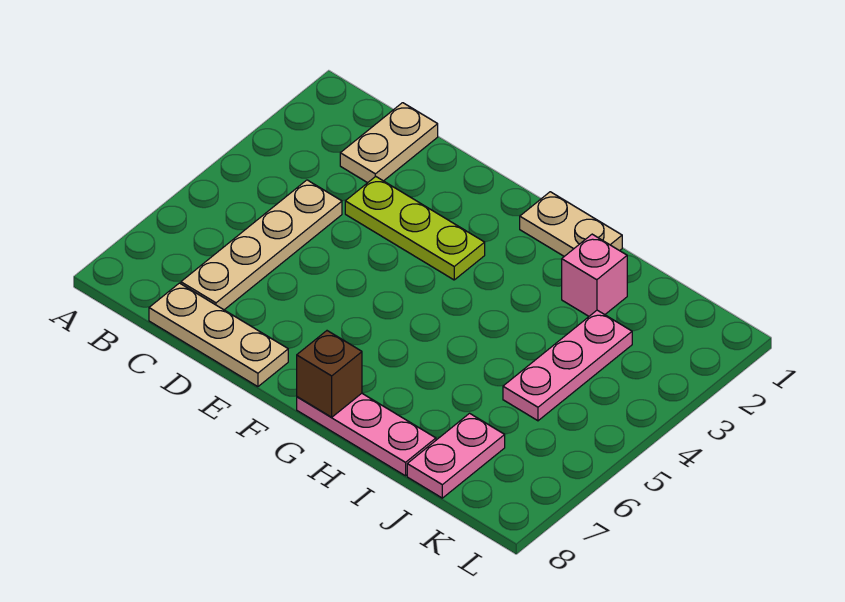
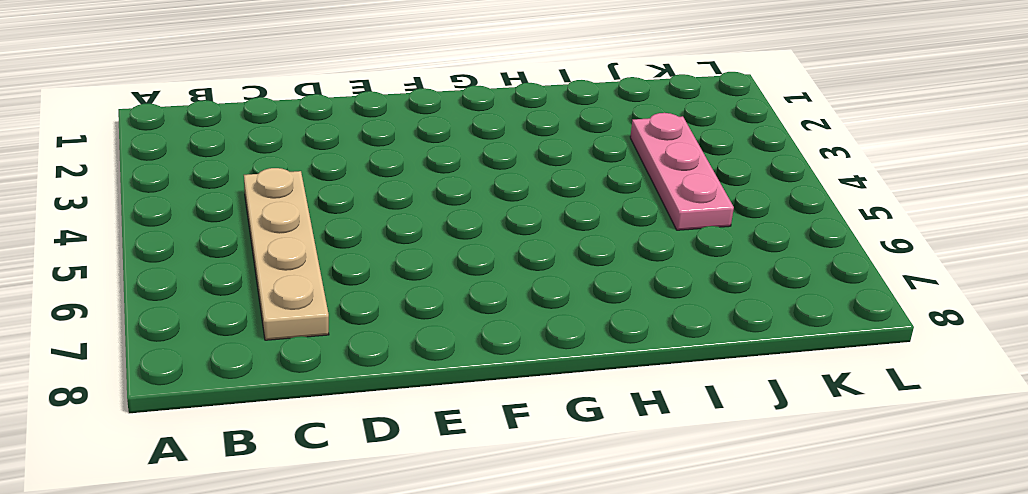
none -> tan 1x2 plate [340,103,438,183]
none -> tan 1x3 plate [149,283,288,387]

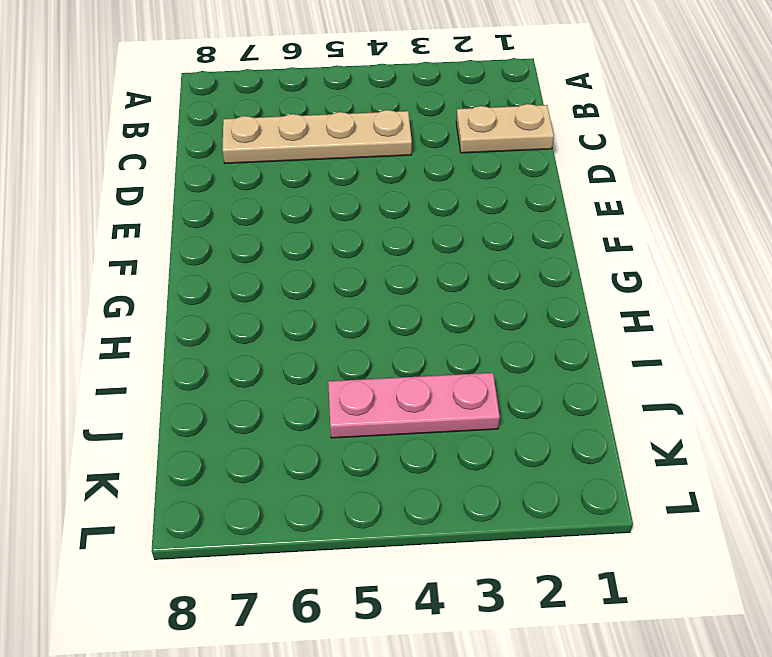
none -> tan 1x3 plate [149,283,288,387]
none -> lime 1x3 plate [345,176,485,280]

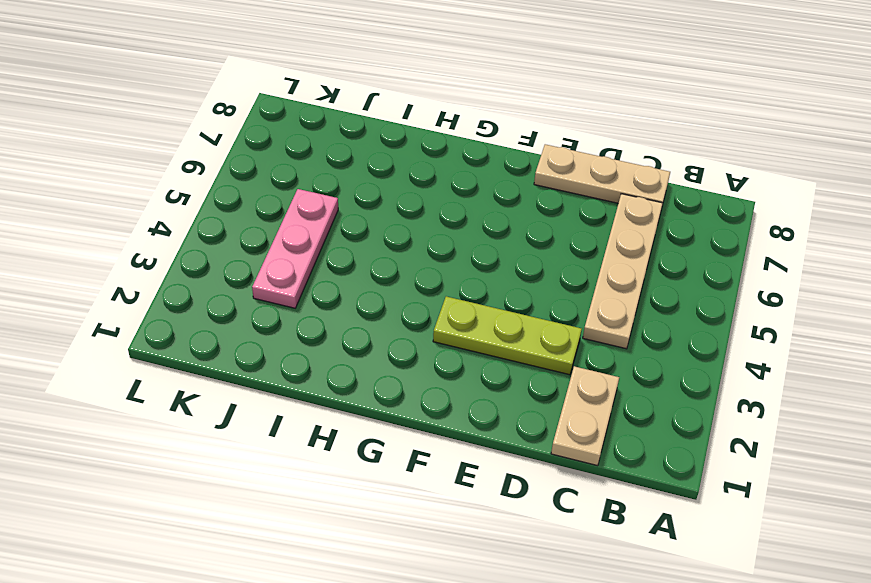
none -> tan 1x2 plate [520,192,622,256]
none -> pink 1x3 plate [297,393,436,476]

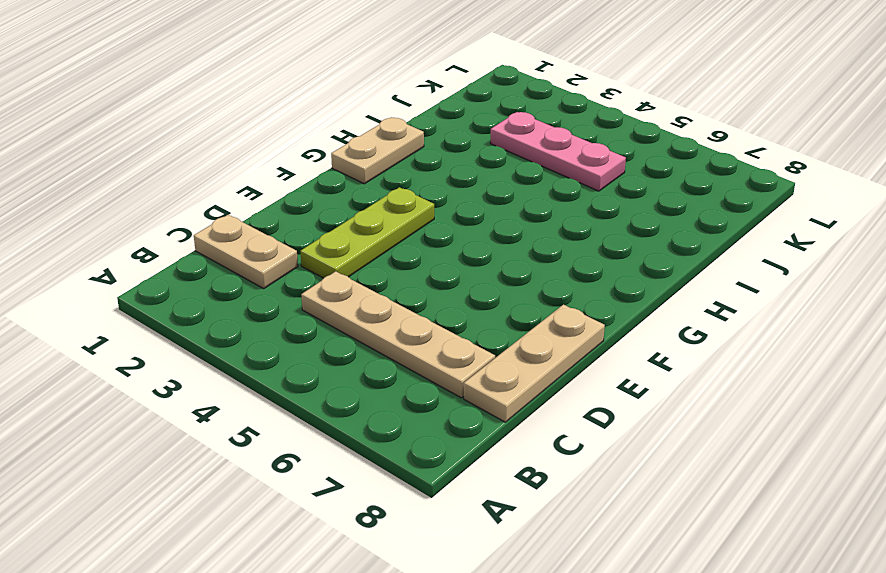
none -> pink 1x3 plate [297,393,436,476]
none -> pink 1x1 brick [562,234,627,316]

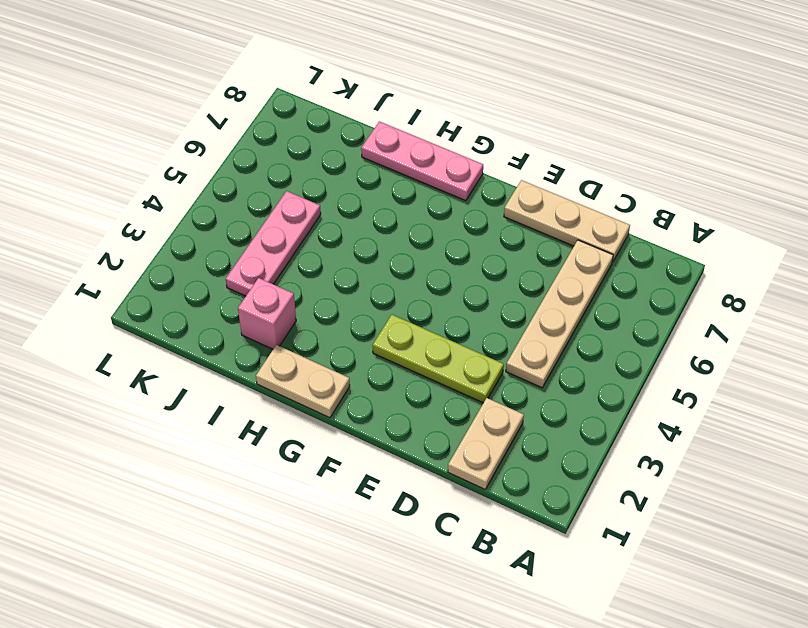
none -> pink 1x2 plate [407,413,505,498]
none -> brown 1x1 brick [297,331,362,417]

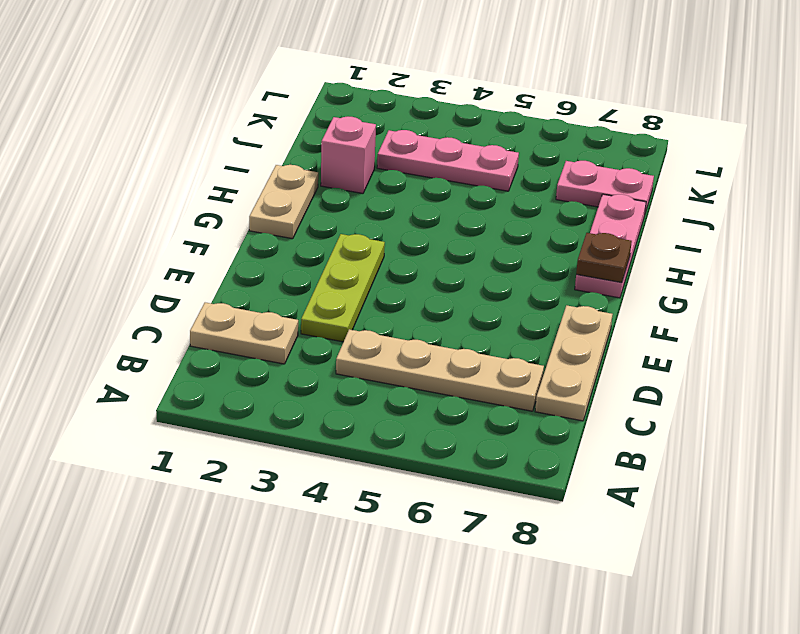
brown 1x1 plate [576,233,632,283] -> brown 1x1 brick [297,331,362,417]

